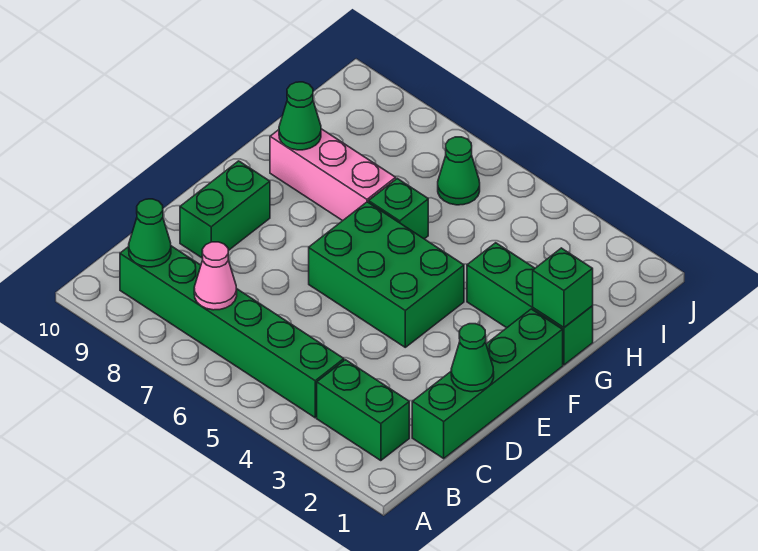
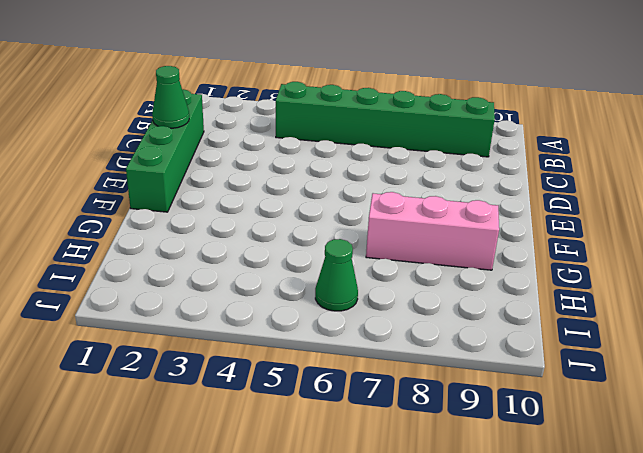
none -> green 1x2 brick [317,360,409,461]
none -> green 1x2 brick [180,161,270,258]
none -> green 2x3 brick [309,202,464,347]

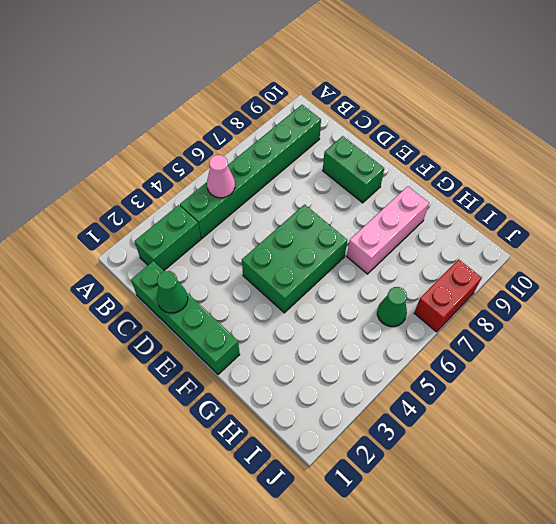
pink 1x1 cone [207,155,235,198] -> pink 1x1 cone moved to [194,242,237,310]
red 1x2 brick [414,259,482,332] -> none
none -> green 1x3 brick [467,243,593,365]
none -> green 1x1 brick [369,178,428,239]
none -> green 1x1 cone [129,199,171,267]

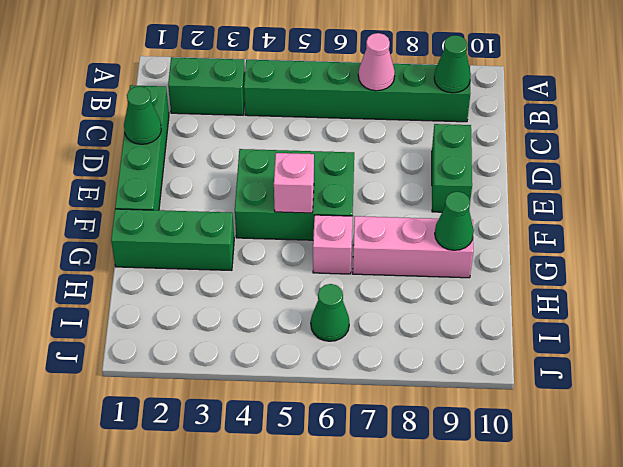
pink 1x1 brick [274,153,314,213] -> none
pink 1x1 brick [313,215,353,274] -> green 1x1 brick [369,178,428,239]
none -> green 1x1 brick [533,248,593,328]

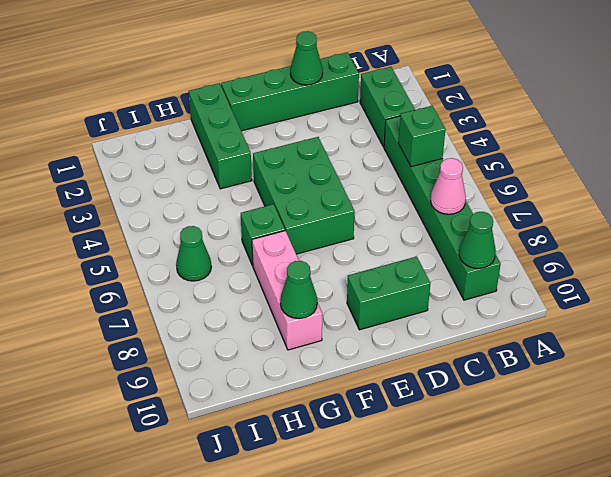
green 1x1 brick [398,106,446,167] -> green 1x1 brick moved to [533,248,593,328]

